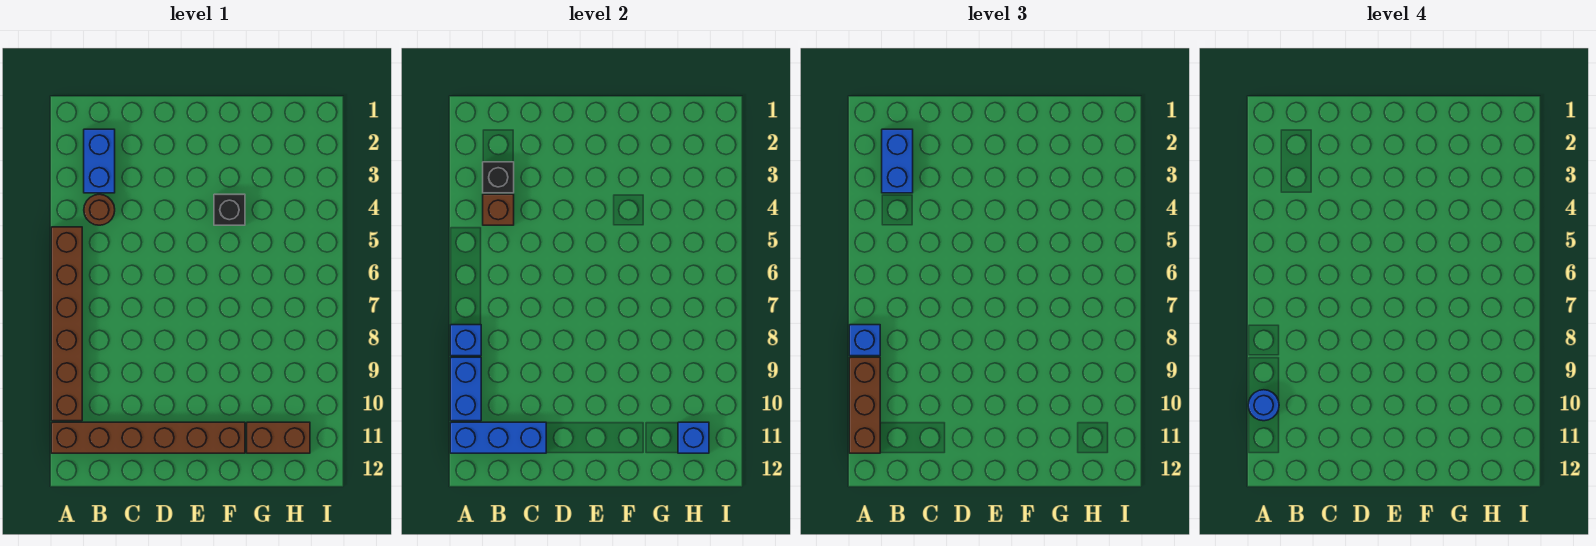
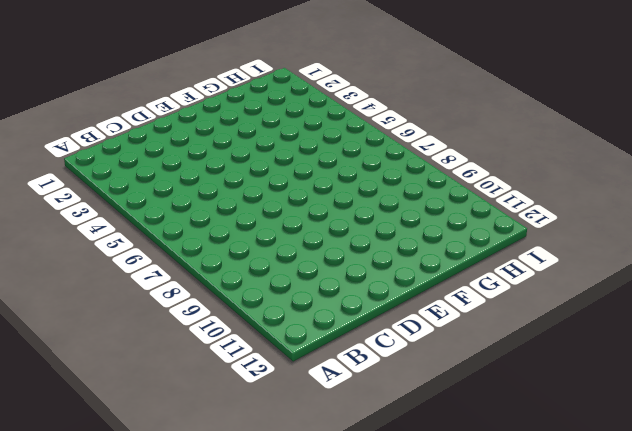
none -> brown 1x6 brick [51,227,82,421]
none -> brown 1x6 brick [51,422,245,453]
none -> blue 1x2 brick [84,129,115,193]

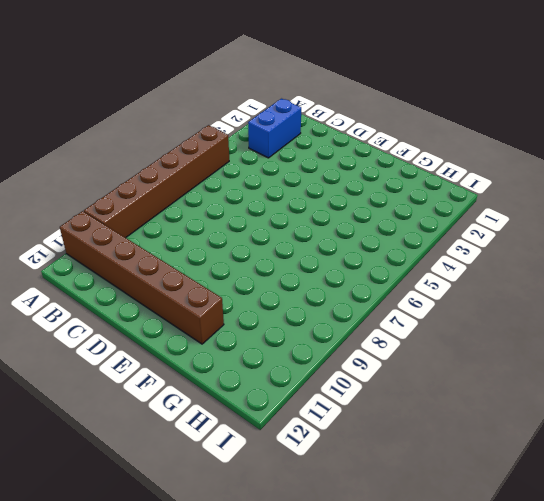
none -> brown 1x1 round brick [84,194,115,225]
none -> black 1x1 brick [214,194,245,225]
none -> brown 1x2 brick [247,422,310,453]

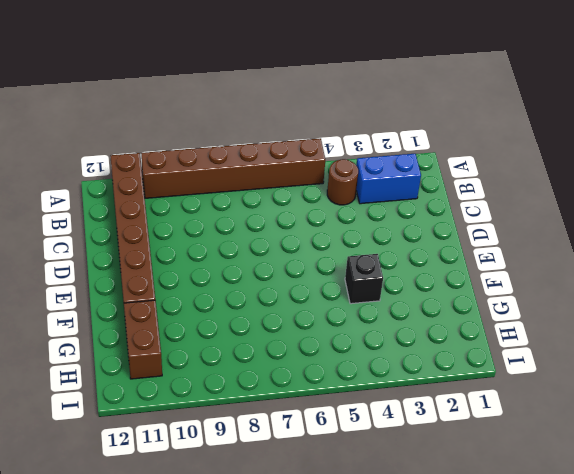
none -> blue 1x1 brick [450,325,481,356]
none -> blue 1x2 brick [450,357,481,421]
none -> blue 1x3 brick [450,422,546,453]

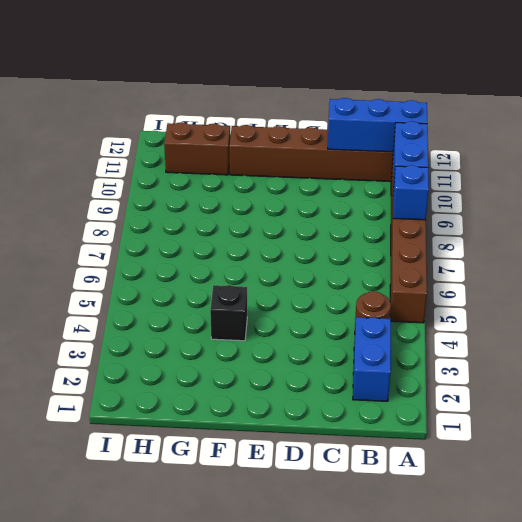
none -> black 1x1 brick [483,162,514,193]
none -> brown 1x1 brick [483,194,514,225]
none -> blue 1x1 brick [678,422,709,453]

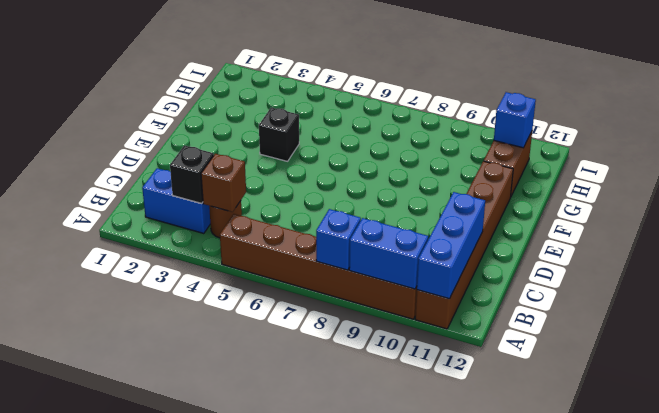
none -> blue 1x1 brick [849,325,880,356]
none -> brown 1x3 brick [849,357,880,453]
none -> blue 1x2 brick [882,129,913,193]

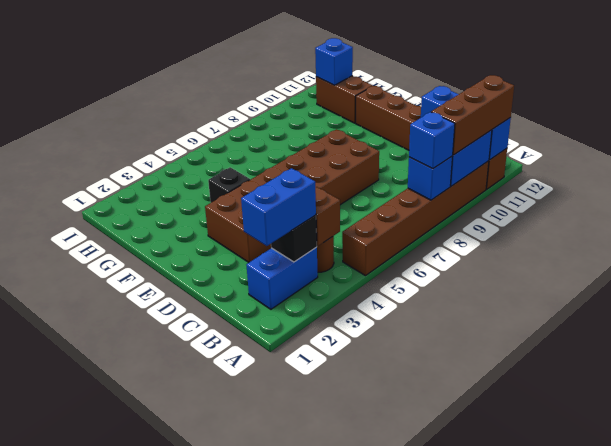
brown 2x6 brick [205,129,379,262] -> none
none -> blue 1x1 round brick [1248,390,1279,421]

